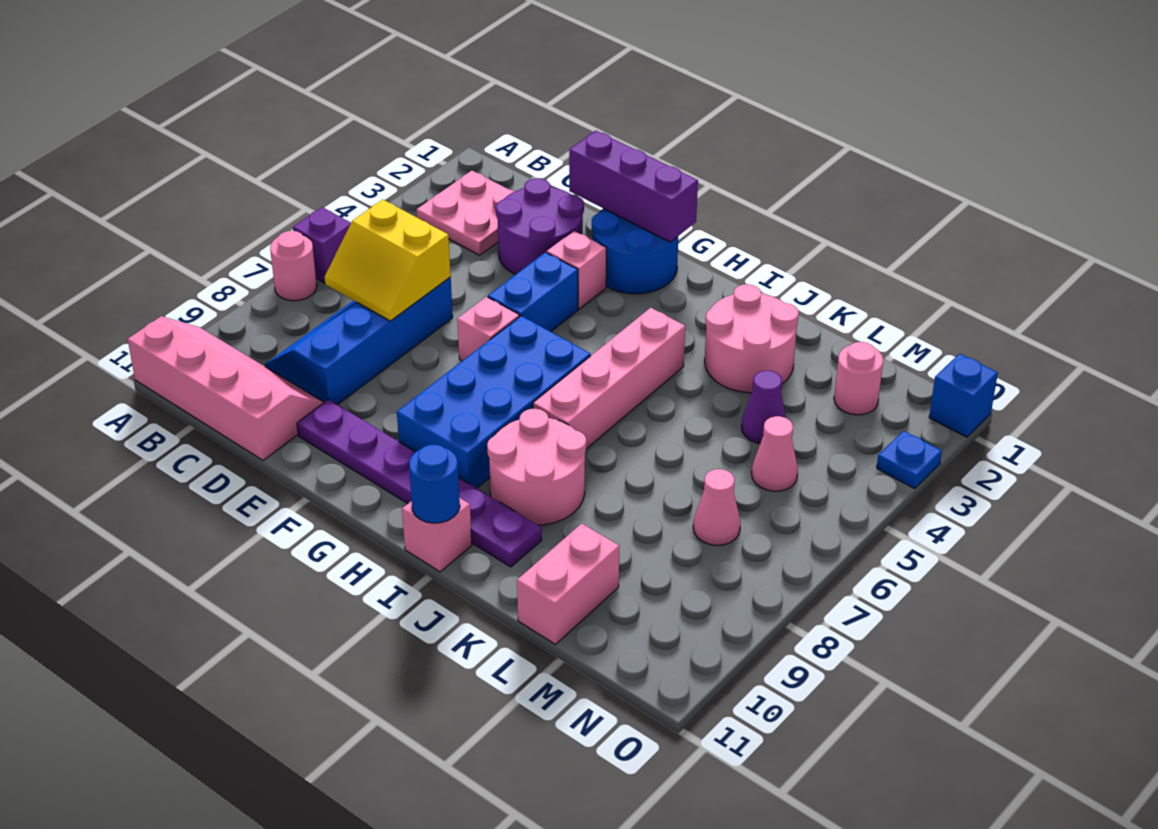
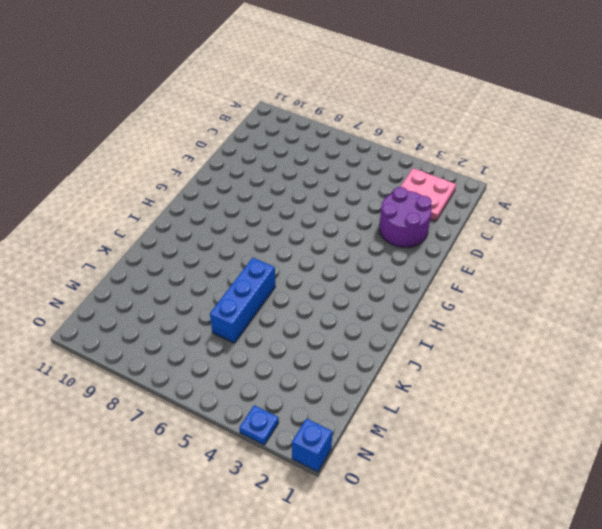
blue 1x3 brick [210,258,276,343] -> none
none -> purple 1x1 brick [293,207,351,283]
none -> pink 1x1 round brick [270,231,317,301]
none -> pink 2x4 slope [128,316,324,460]

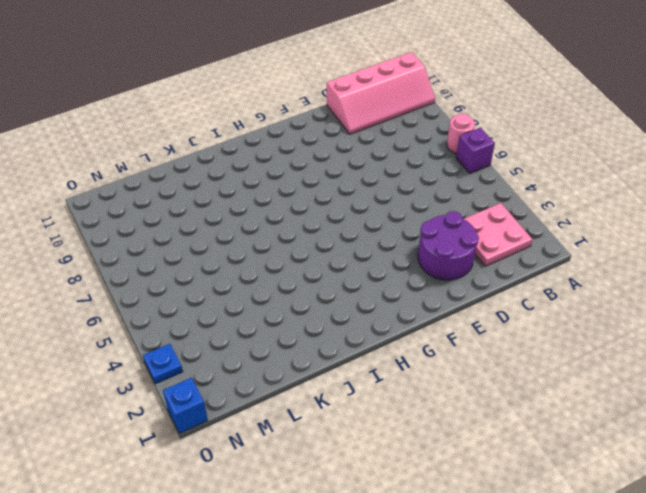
none -> blue 2x4 slope [265,277,453,405]
none -> purple 1x6 plate [297,399,542,567]
none -> blue 2x2 round brick [592,208,678,294]

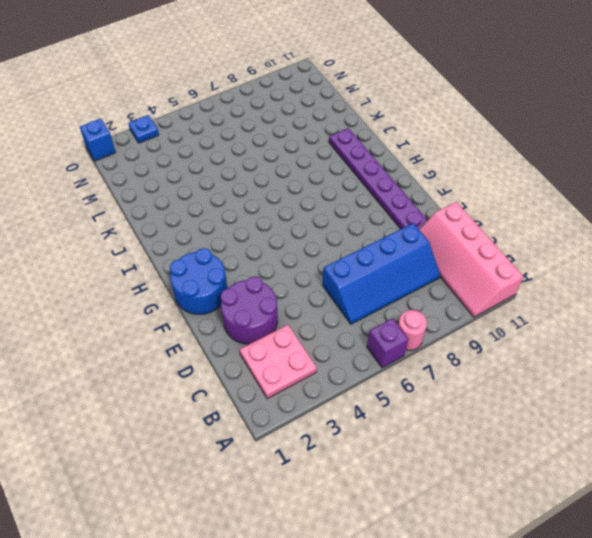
none -> pink 1x1 brick [547,231,606,309]
none -> blue 1x2 brick [488,252,578,332]
none -> pink 1x1 brick [457,297,519,361]

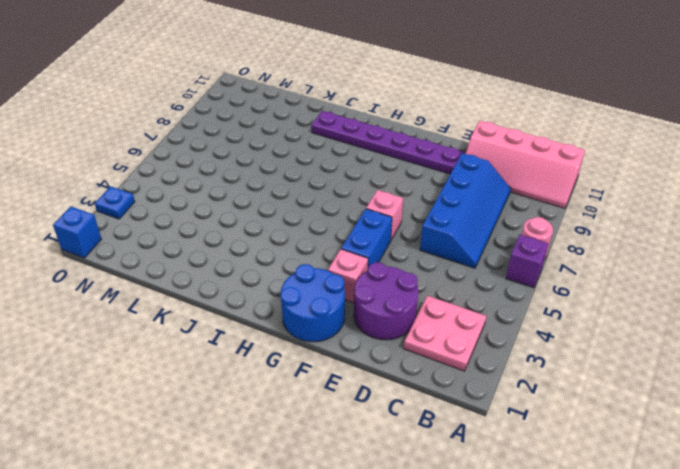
none -> blue 2x4 brick [397,316,591,488]
none -> pink 1x4 brick [533,308,685,449]
none -> pink 2x2 round brick [487,409,586,525]

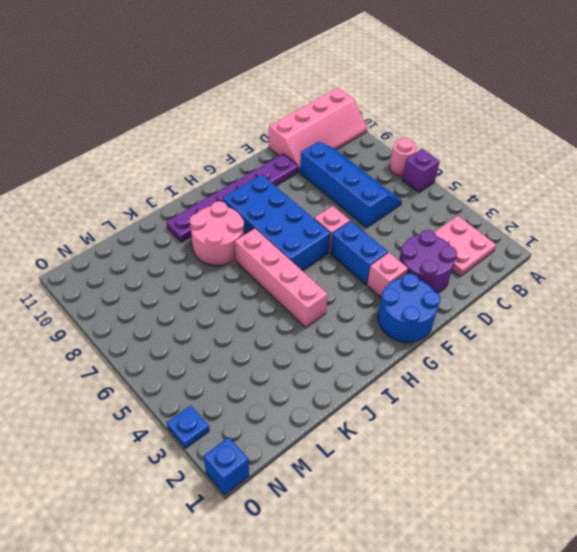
none -> pink 1x1 brick [402,498,472,572]
none -> pink 2x2 round brick [705,284,799,393]
none -> purple 1x1 cone [742,371,786,443]

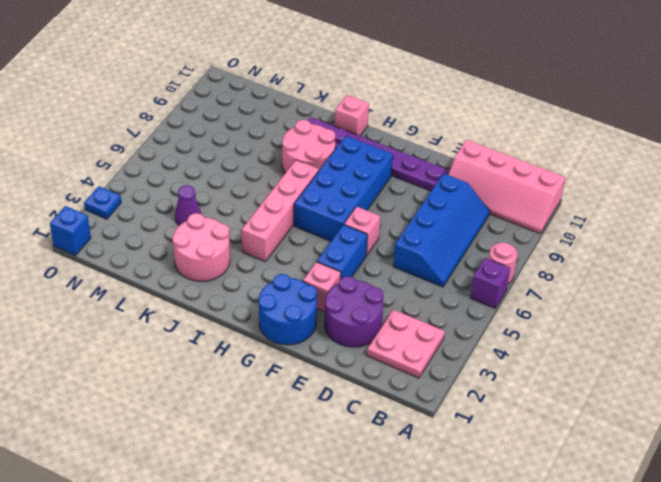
none -> pink 1x2 brick [517,524,619,644]
none -> pink 1x1 round brick [834,342,883,415]
none -> pink 1x1 cone [752,416,798,491]

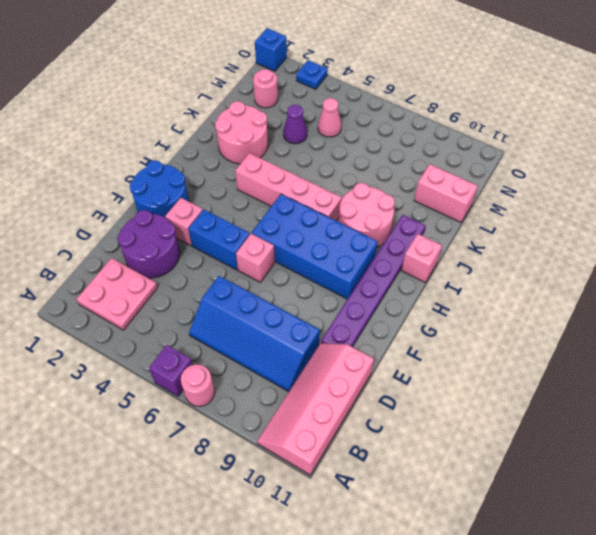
none -> pink 1x1 cone [693,469,741,545]
none -> yellow 2x2 slope [325,200,451,321]
none -> purple 1x3 brick [569,131,698,242]

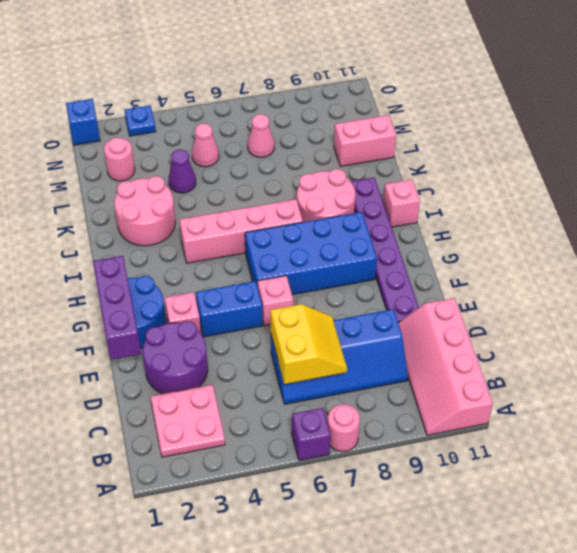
none -> blue 1x1 round brick [409,445,460,523]

